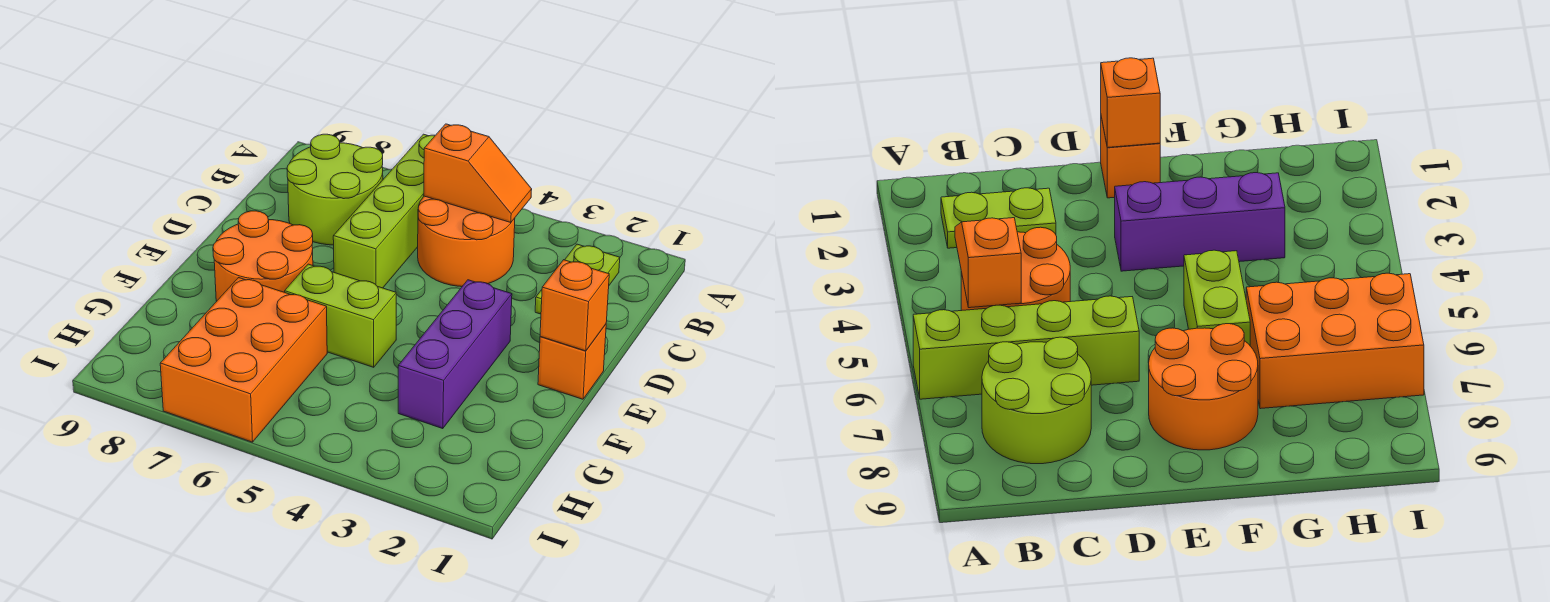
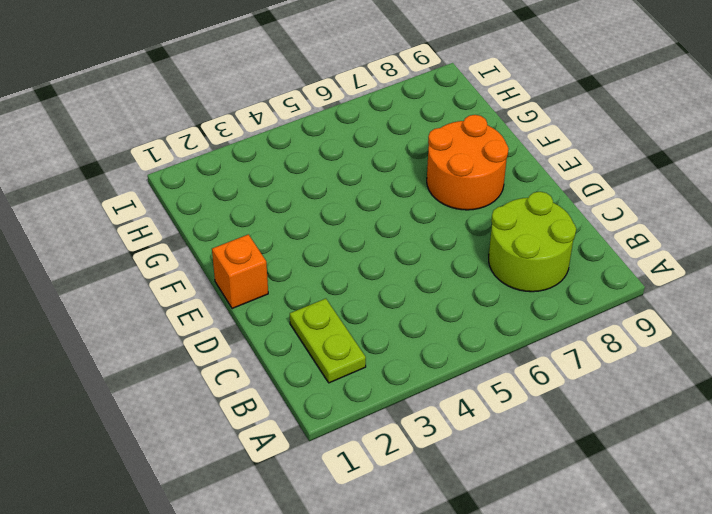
none -> lime 1x4 brick [333,134,435,288]
none -> orange 2x2 round brick [418,196,515,287]

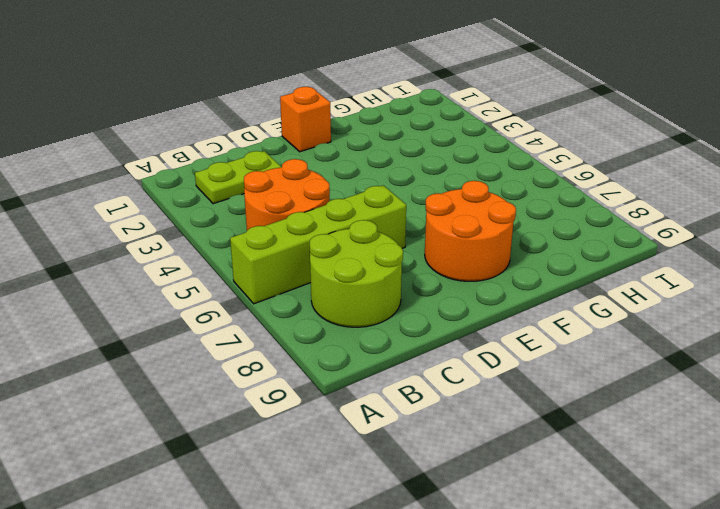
none -> purple 1x3 brick [398,280,512,429]
none -> lime 1x2 brick [285,264,396,367]

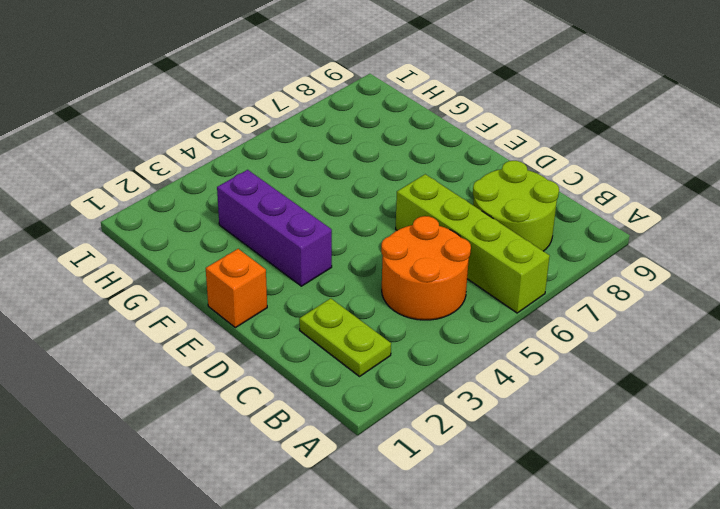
none -> orange 2x2 round brick [213,211,313,301]
none -> lime 1x2 brick [285,264,396,367]

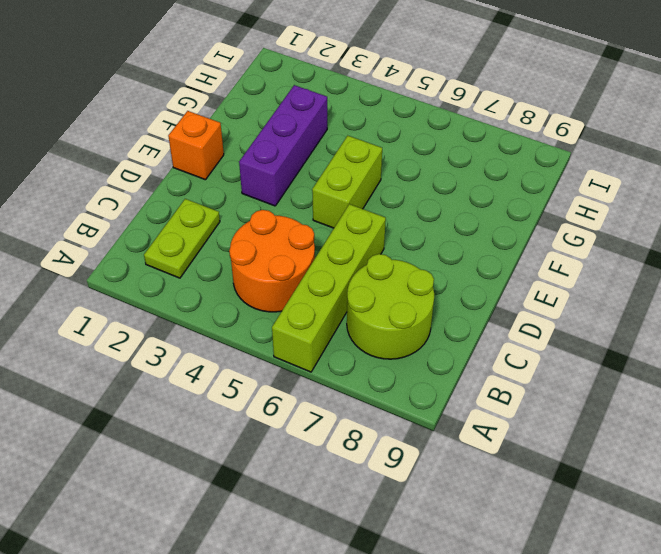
lime 1x2 brick [312,136,382,228] -> lime 1x2 brick turned to [285,264,396,367]
none -> orange 2x2 round brick [213,211,313,301]
none -> orange 2x3 brick [160,278,327,442]

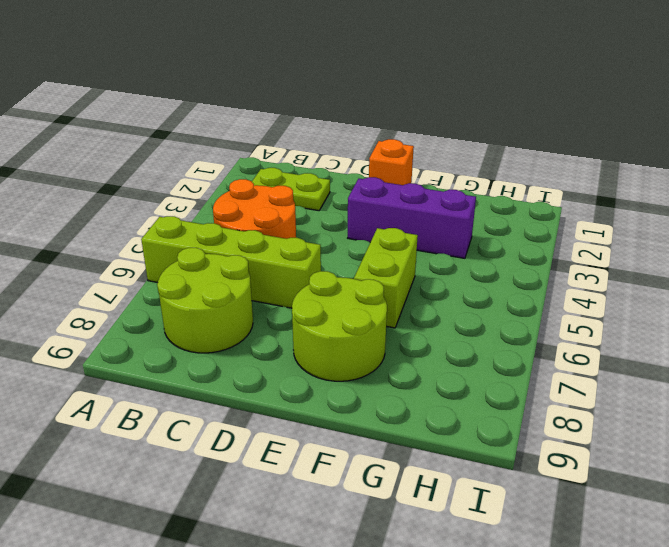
lime 2x2 round brick [292,271,387,381] -> orange 2x2 round brick [213,211,313,301]
none -> orange 2x3 brick [160,278,327,442]
none -> orange 1x2 slope [424,124,532,223]

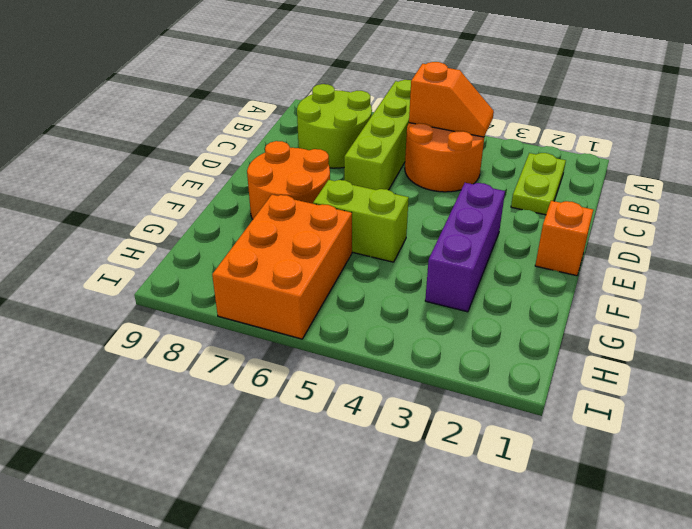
none -> orange 1x1 brick [540,260,609,351]

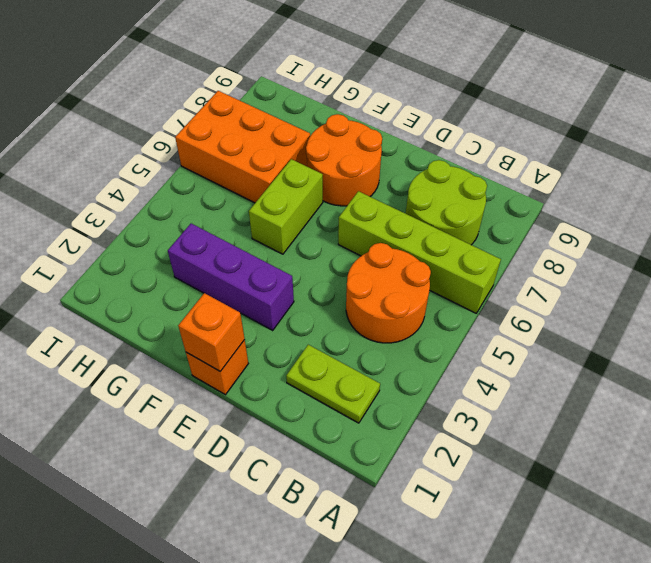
none -> orange 1x2 slope [424,124,532,223]

